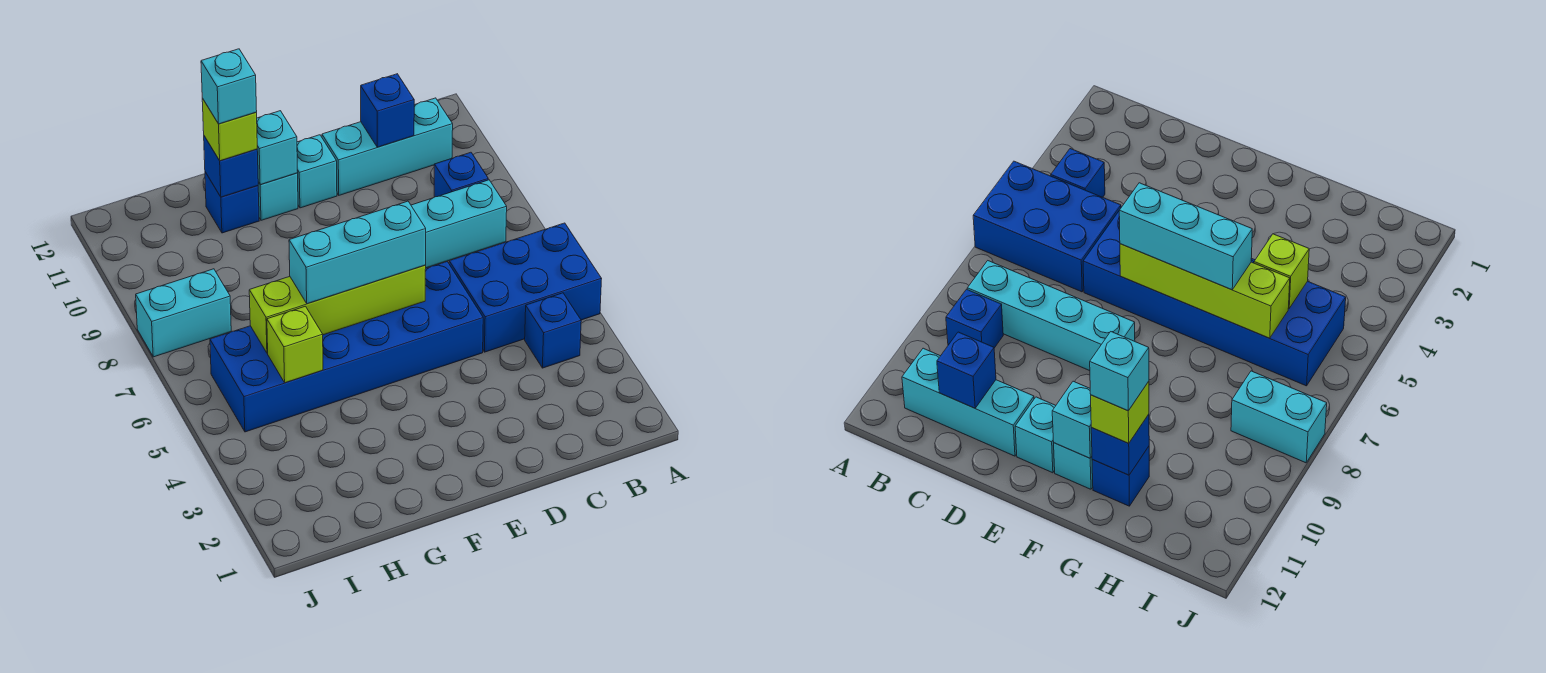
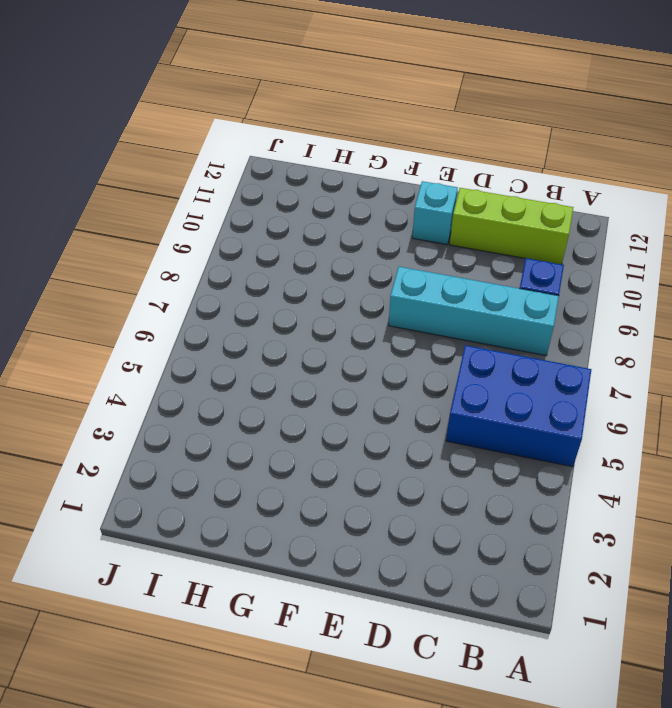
lime 1x3 brick [450,188,573,265] -> cyan 1x3 brick [322,98,453,195]
none -> blue 1x1 brick [525,293,581,368]
none -> blue 2x6 brick [210,262,483,432]
none -> cyan 1x1 brick [258,173,298,220]

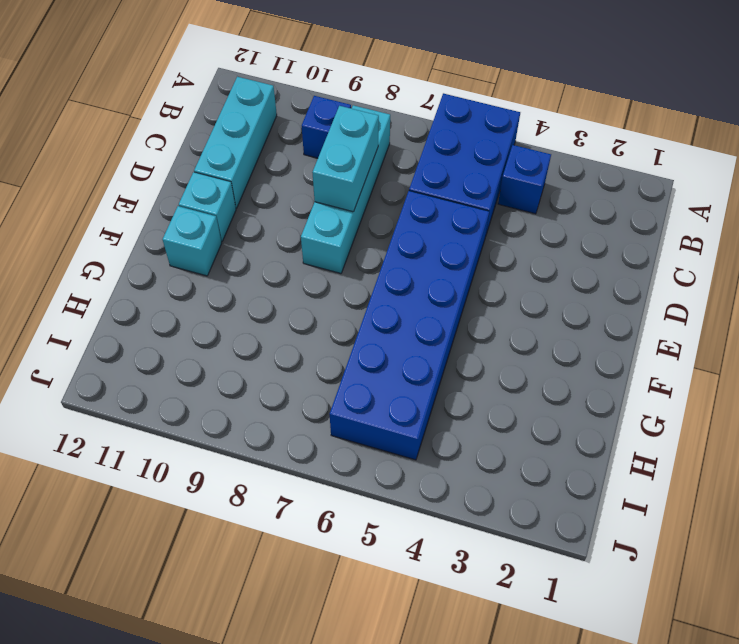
cyan 1x2 brick [312,106,379,212] -> cyan 1x2 brick moved to [136,269,231,357]
none -> blue 1x1 brick [205,172,259,233]
none -> blue 1x1 brick [361,74,414,147]
none -> lime 1x4 brick [249,265,426,353]

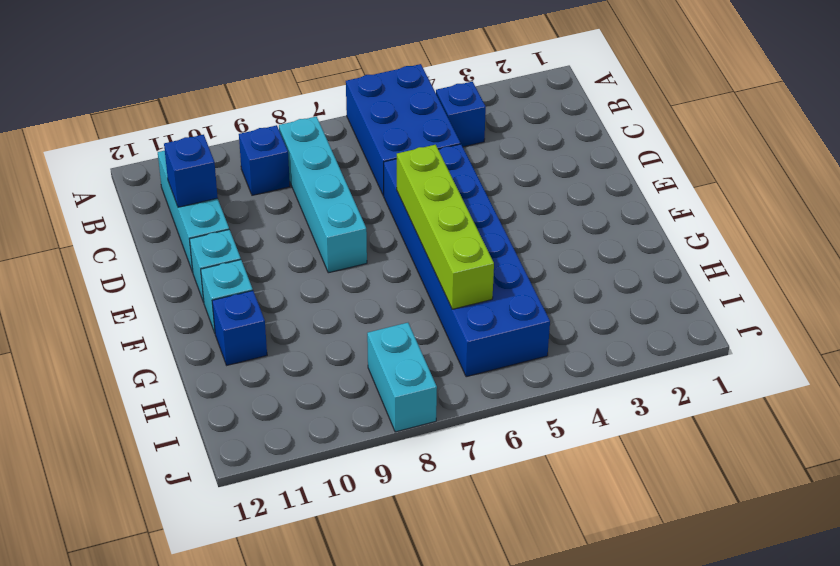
none -> cyan 1x1 brick [257,111,298,185]
none -> blue 1x1 brick [204,136,258,197]
none -> lime 1x1 brick [267,306,323,383]

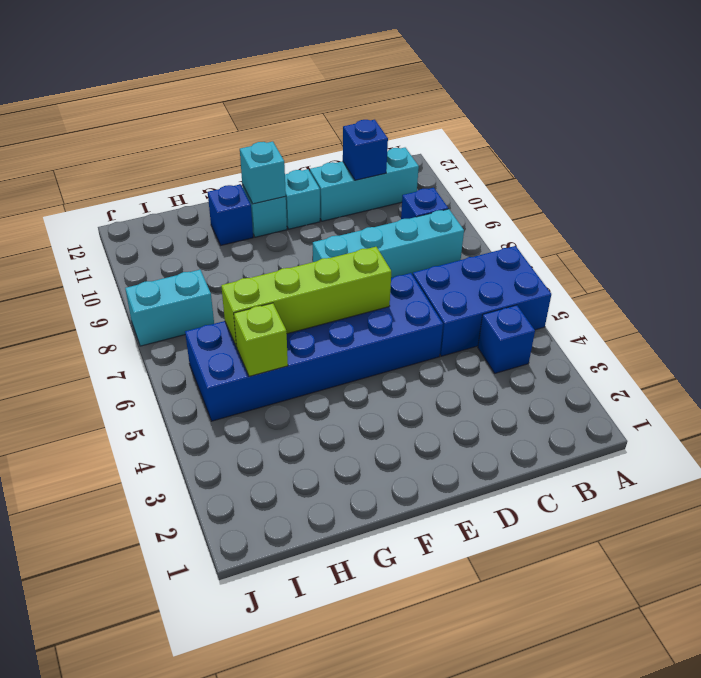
none -> blue 1x1 brick [204,136,258,197]
none -> cyan 1x3 brick [289,201,426,304]
none -> lime 1x1 brick [202,98,257,161]

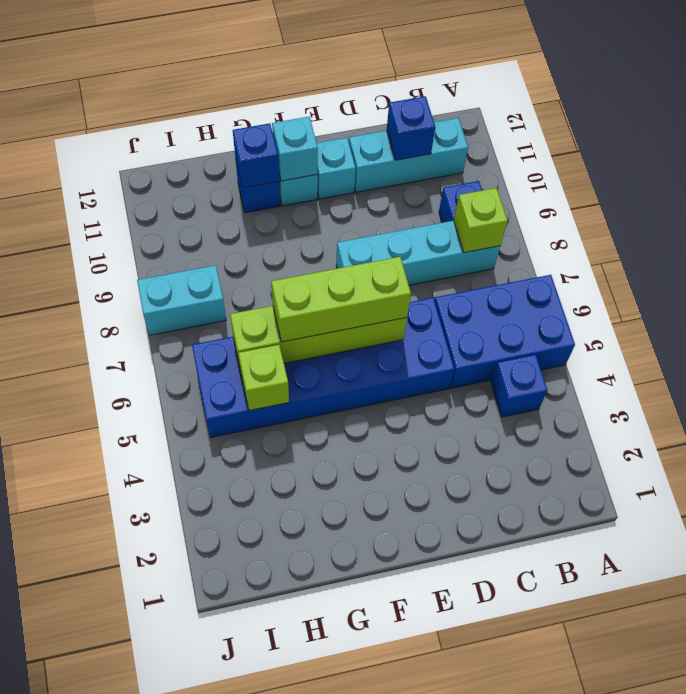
lime 1x1 brick [454,188,508,253] -> lime 1x1 brick moved to [202,98,257,161]
lime 1x3 brick [271,257,411,342] -> cyan 1x3 brick [289,201,426,304]
none -> cyan 1x1 brick [201,49,257,124]

